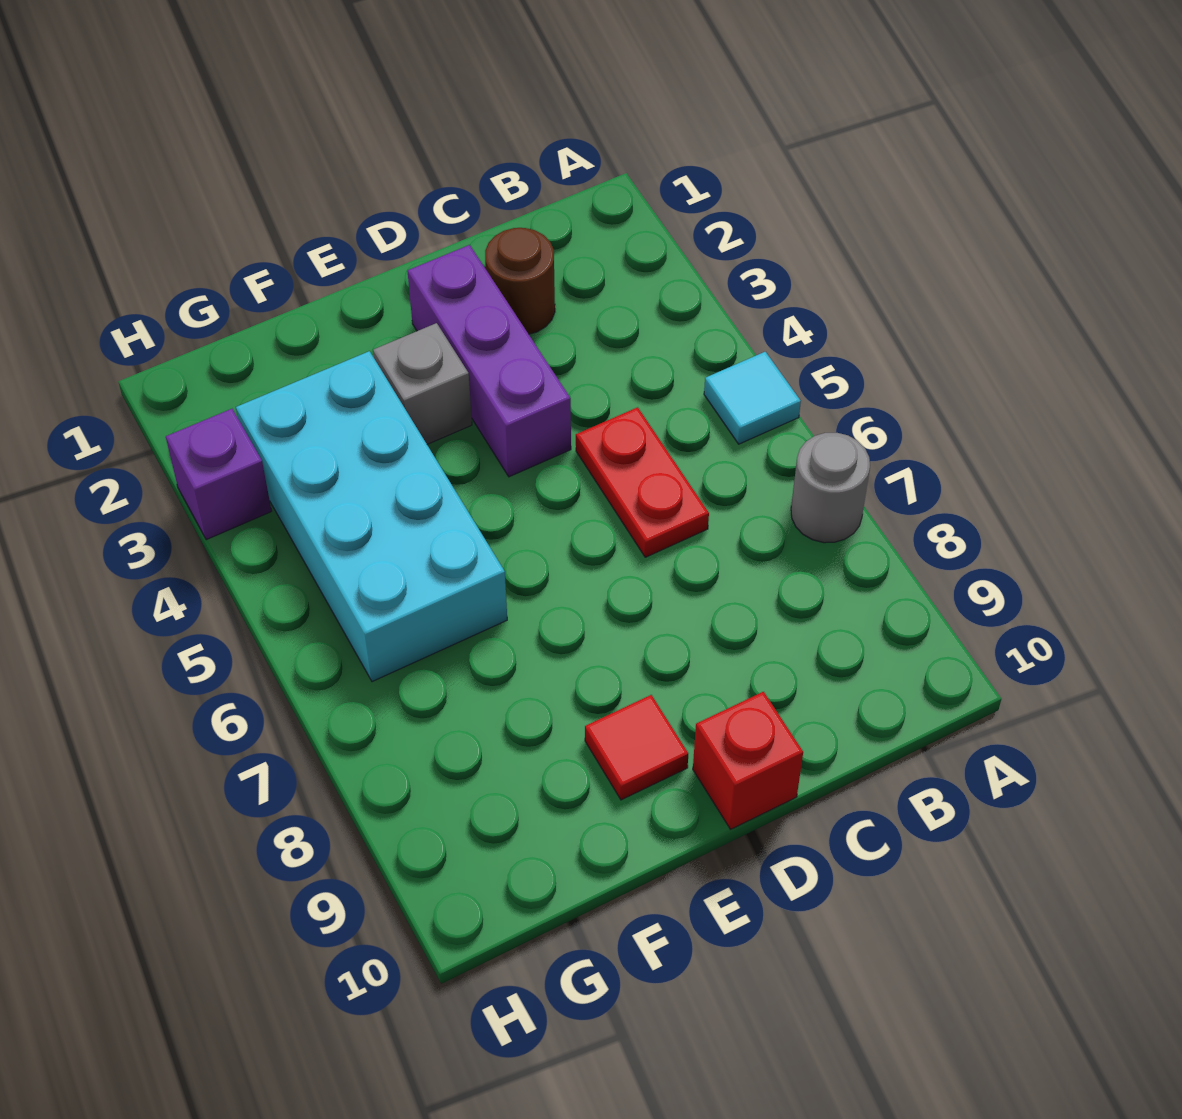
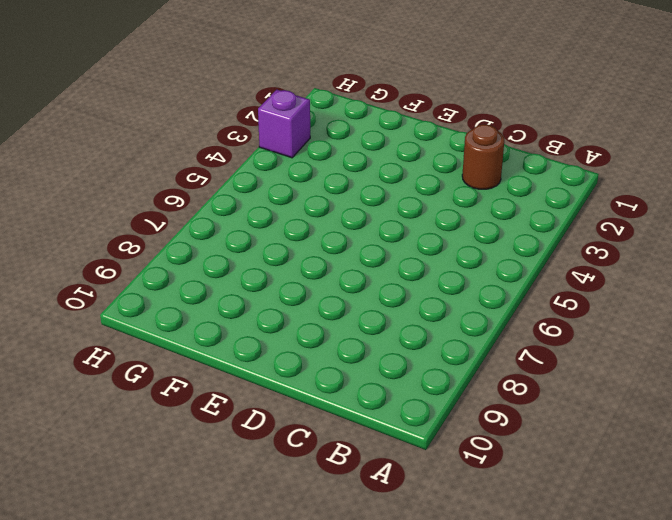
none -> cyan 1x1 tile [704,352,801,444]
none -> grey 1x1 round brick [791,433,870,543]

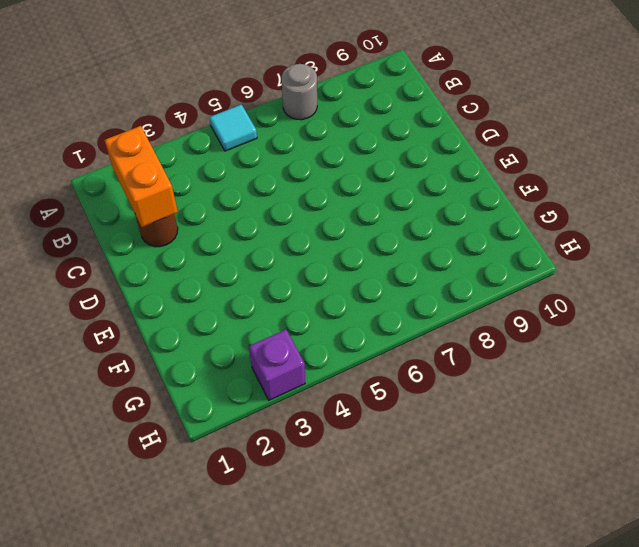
orange 1x2 brick [104,126,178,227] -> none
none -> red 1x2 plate [576,407,709,557]
none -> purple 1x3 brick [407,245,571,477]

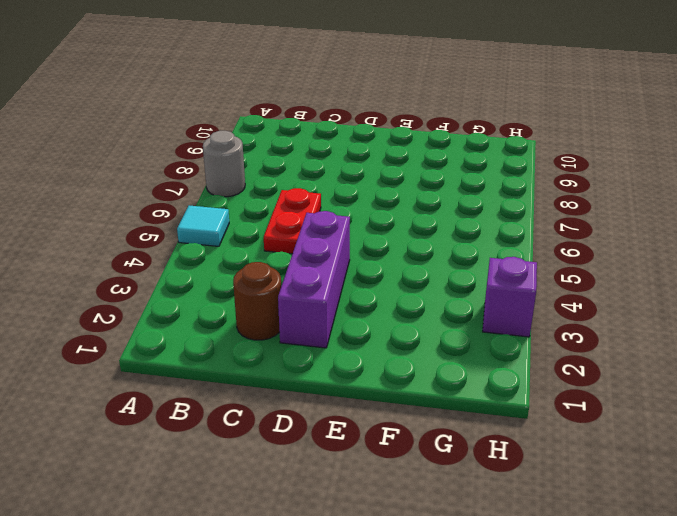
none -> red 1x1 brick [693,692,803,829]
none -> grey 1x1 brick [373,323,472,444]

